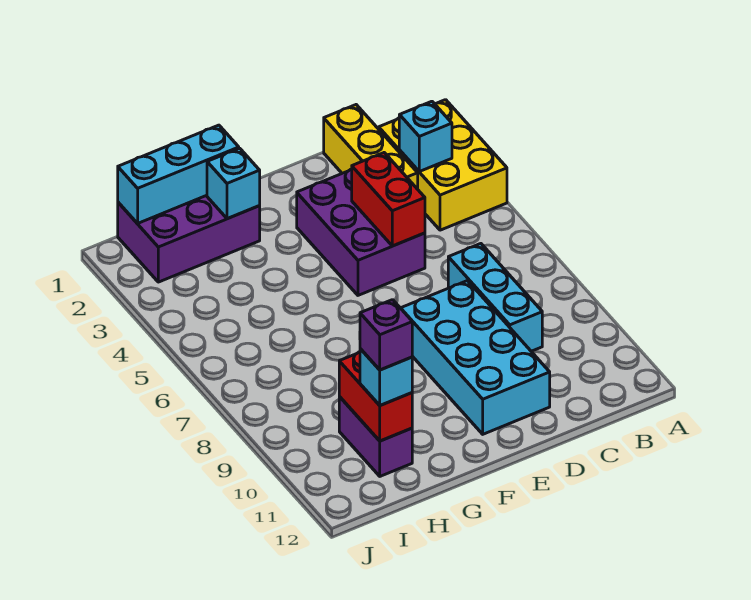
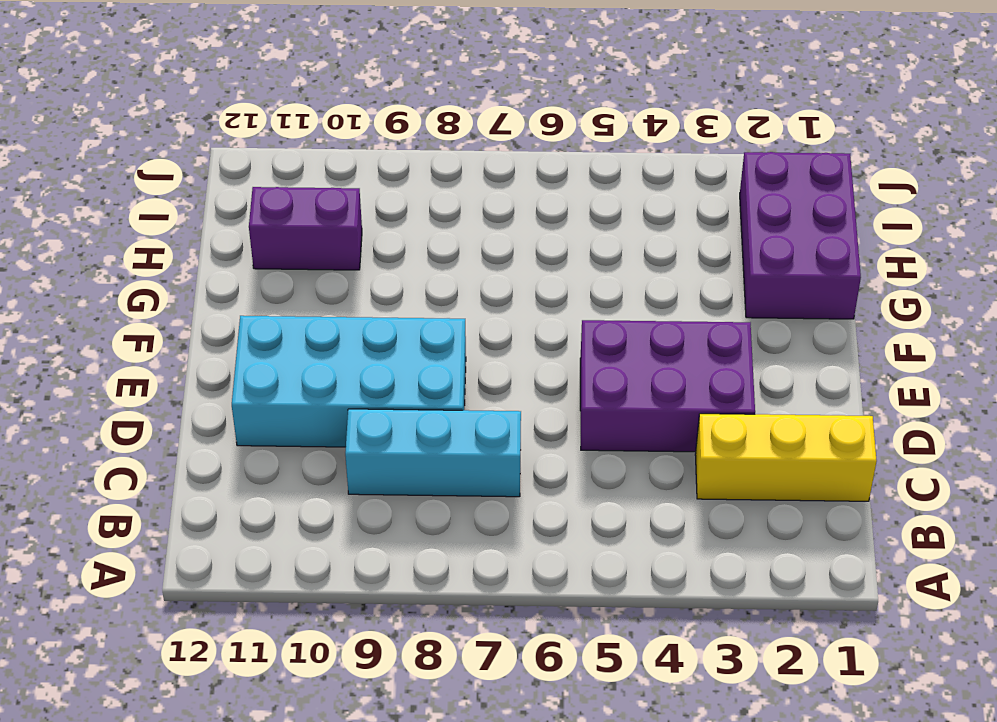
none -> yellow 2x3 brick [379,100,507,230]
none -> cyan 1x1 brick [399,101,452,172]
none -> red 1x2 brick [352,153,425,246]

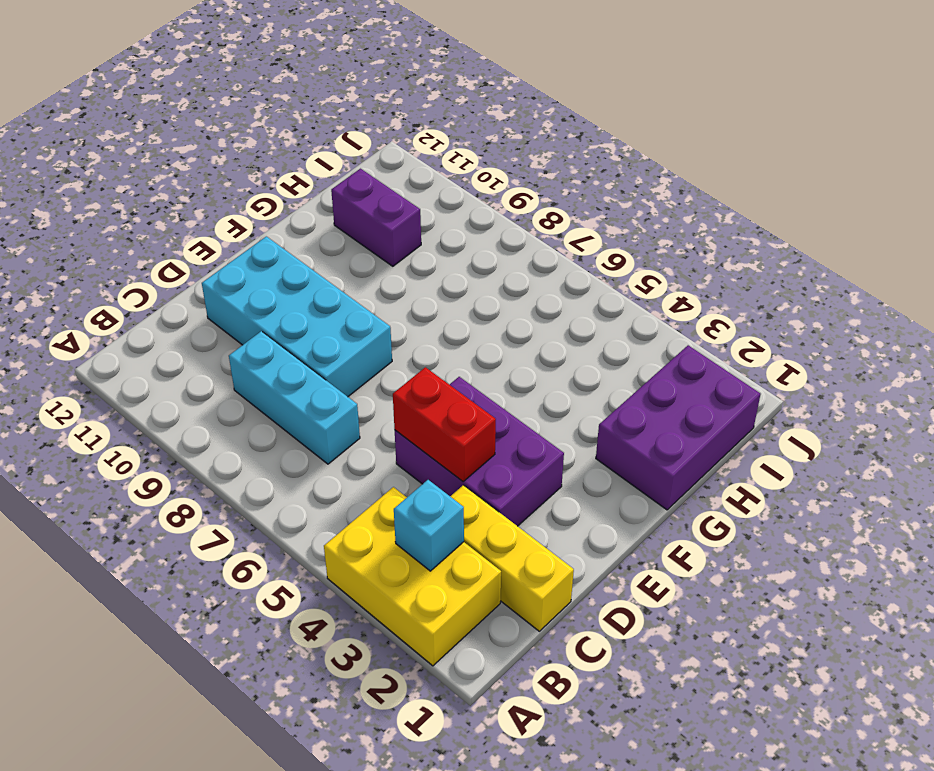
none -> cyan 1x3 brick [118,125,239,224]
none -> cyan 1x1 brick [207,148,260,219]
none -> red 1x2 brick [339,352,412,441]

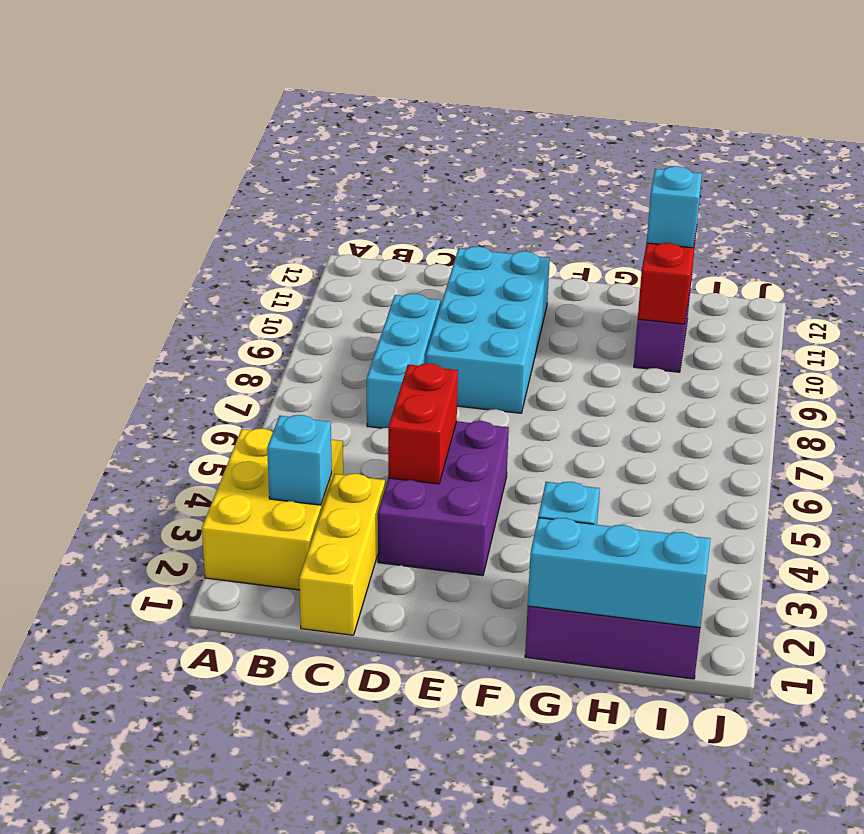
none -> purple 1x1 brick [360,300,412,370]

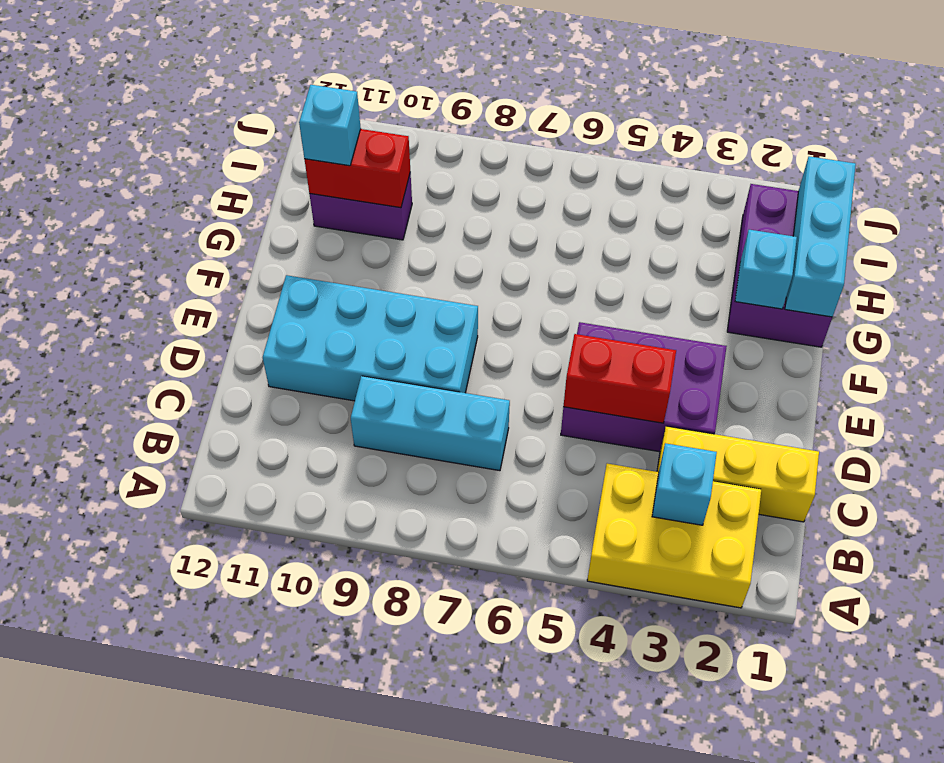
none -> purple 1x1 brick [360,300,412,370]

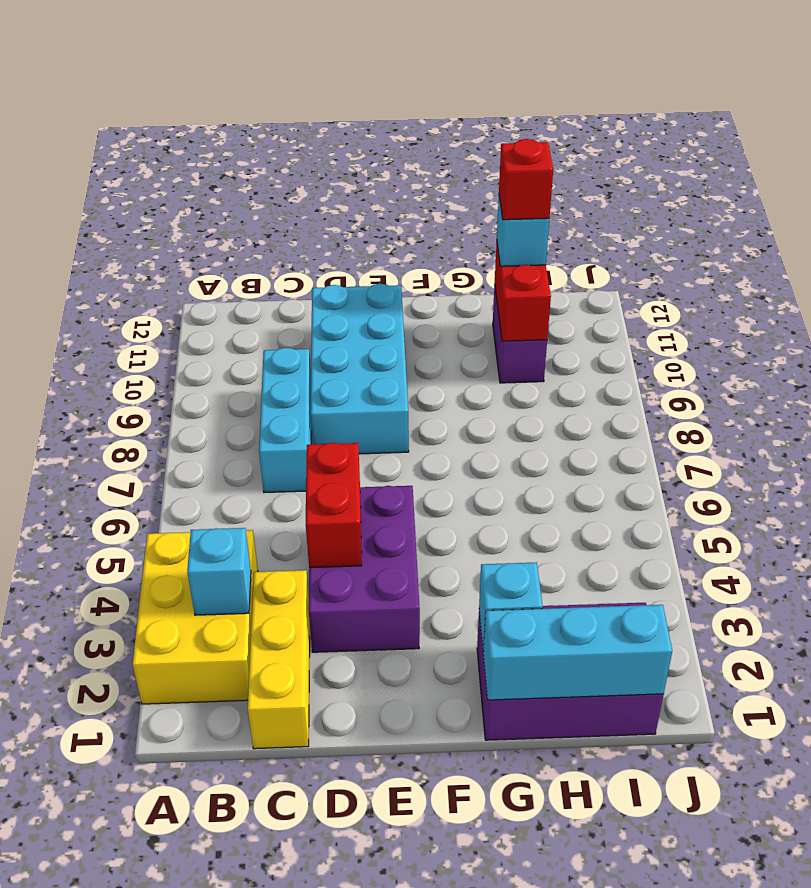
red 1x1 brick [499,139,553,220] -> purple 1x1 brick [360,300,412,370]

